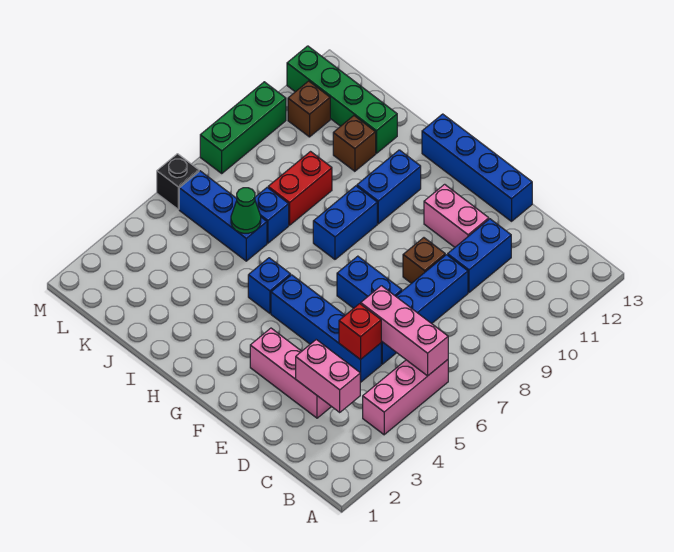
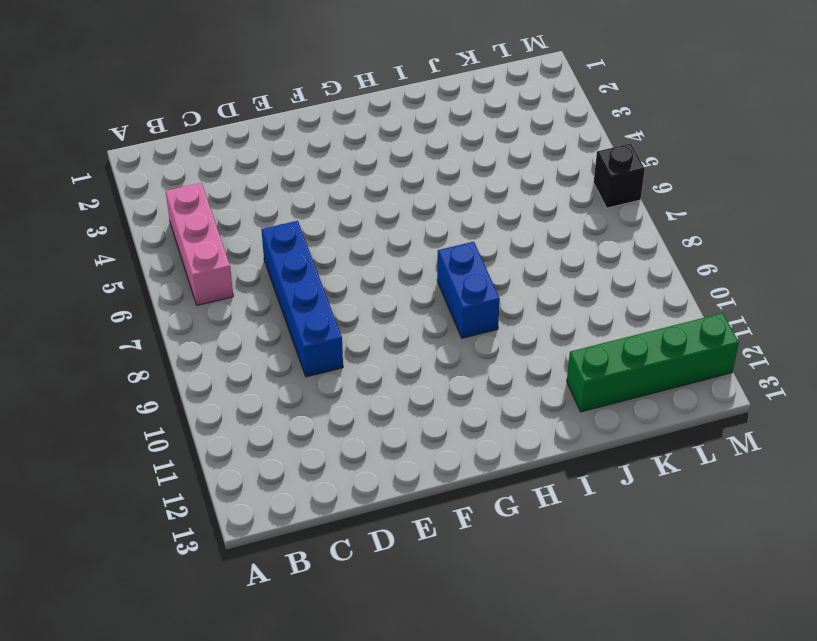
none -> pink 1x3 brick [250,328,331,418]
none -> blue 1x4 brick [271,275,381,382]
none -> blue 1x2 brick [448,219,511,292]

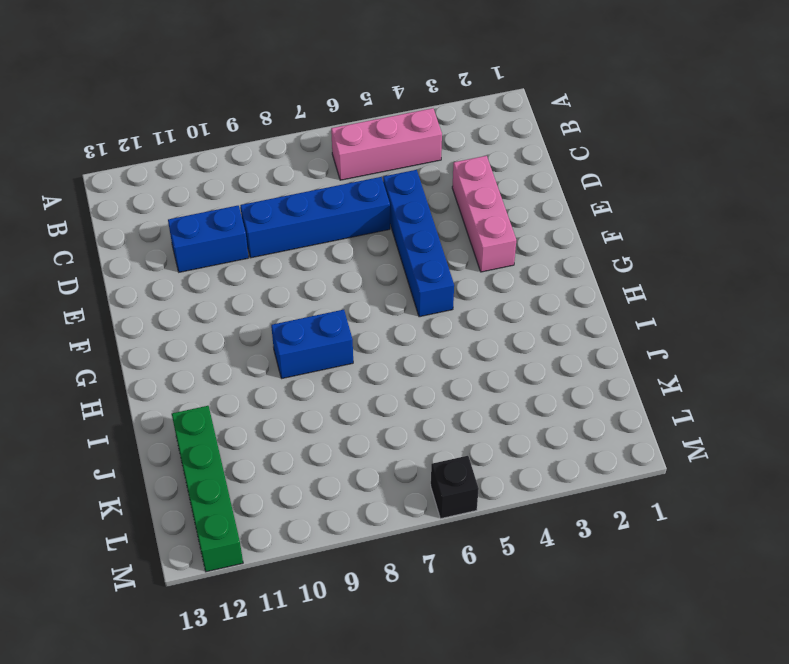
none -> blue 1x2 brick [337,256,402,308]
none -> brown 1x1 brick [403,238,445,283]
none -> pink 1x2 brick [424,184,489,247]

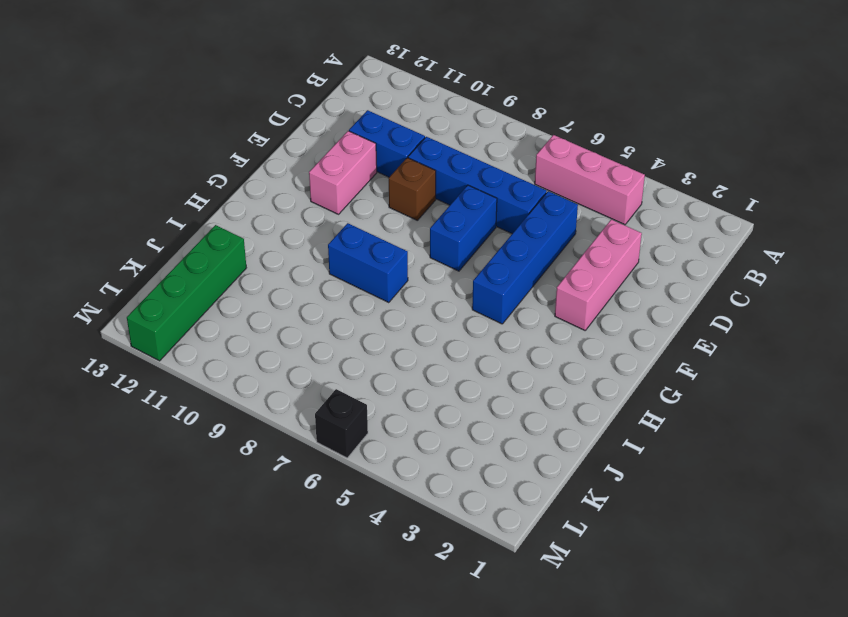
none -> blue 1x4 brick [422,114,532,221]
none -> blue 1x1 brick [248,258,291,313]
none -> blue 1x2 brick [357,150,421,224]

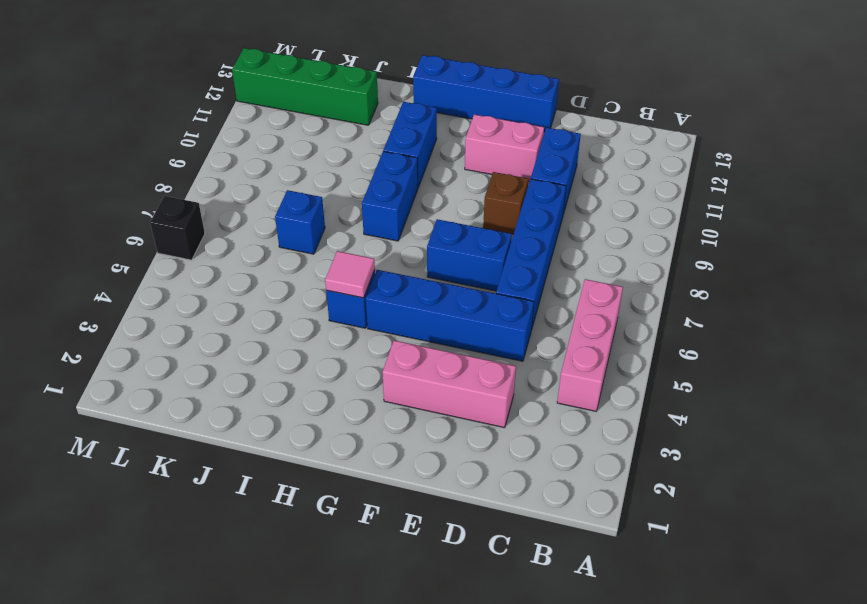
pink 1x1 tile [325,251,375,298] -> none
none -> blue 1x3 brick [179,171,267,261]
none -> red 1x2 brick [268,152,332,225]
none -> brown 1x1 brick [333,116,376,171]

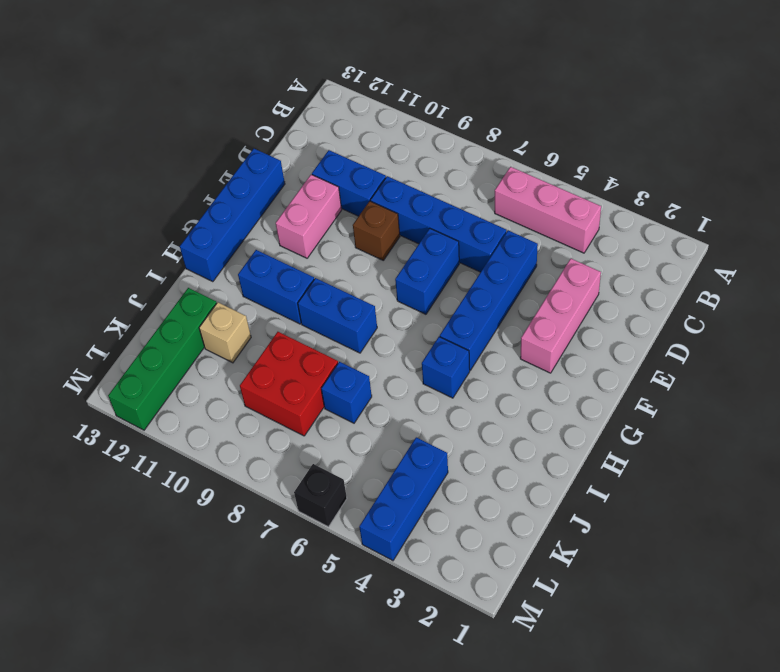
red 2x2 brick [240,332,338,436] -> red 1x2 brick [268,152,332,225]
tan 1x1 brick [199,302,251,363] -> brown 1x1 brick [333,116,376,171]
blue 1x3 brick [359,437,448,561] -> blue 1x3 brick moved to [179,171,267,261]
none -> brown 1x1 brick [288,81,330,137]
none -> green 1x3 brick [200,82,286,173]
none -> pink 1x3 brick [361,286,448,376]

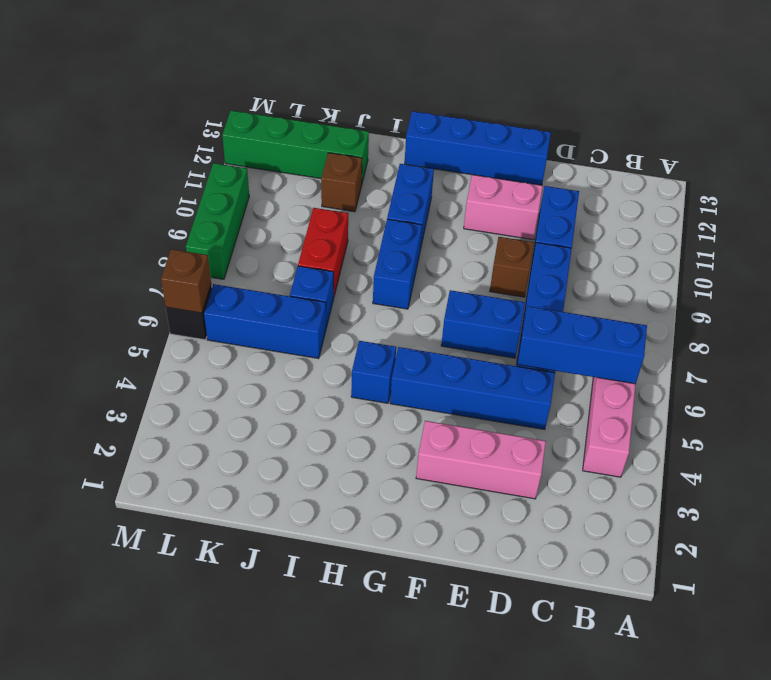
blue 1x3 brick [517,306,647,384] -> pink 1x3 brick [361,286,448,376]
brown 1x1 brick [161,249,211,313] -> brown 1x1 brick moved to [288,81,330,137]
none -> pink 1x2 brick [296,340,360,412]
none -> red 1x1 brick [339,304,381,360]
none -> green 1x1 cone [231,188,261,233]

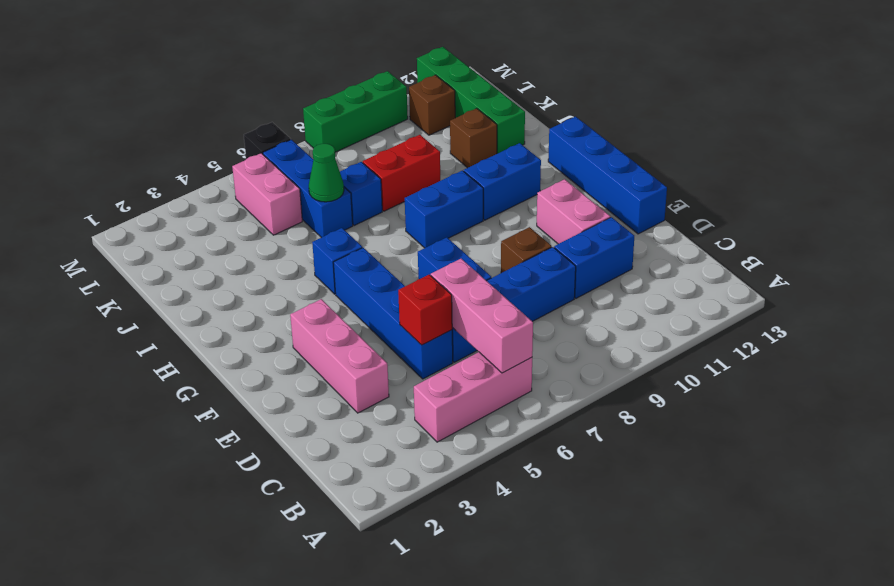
pink 1x2 brick [232,153,302,235] -> pink 1x2 brick moved to [296,340,360,412]

